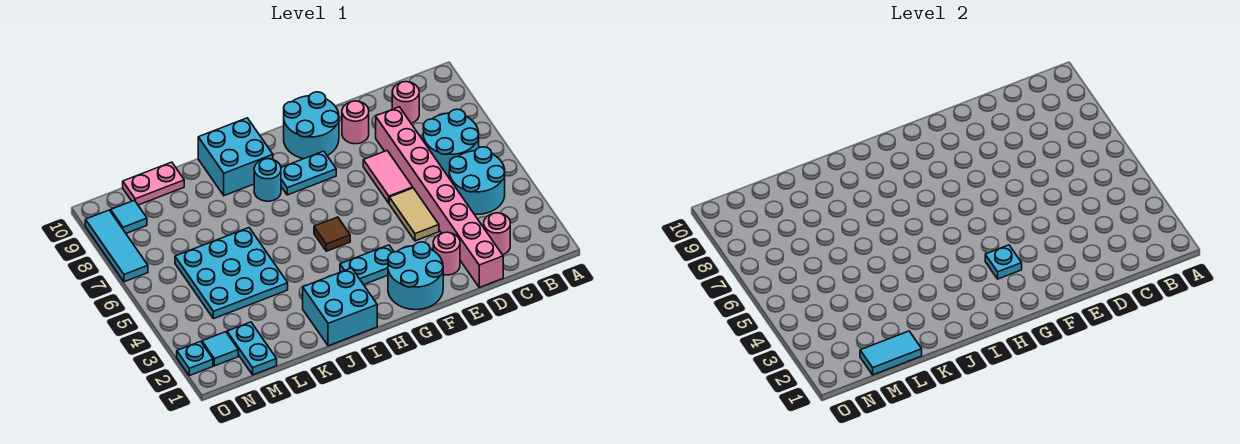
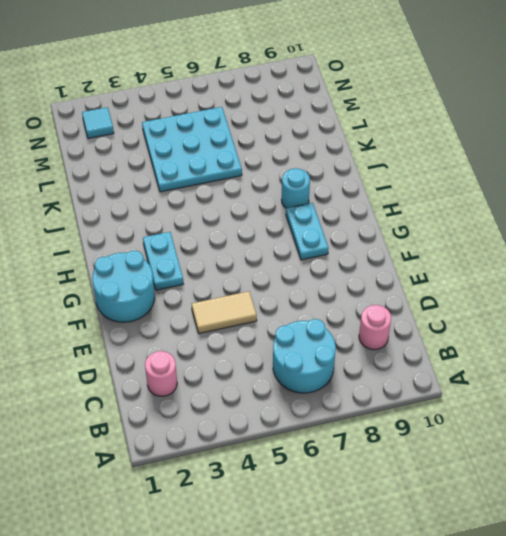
none -> cyan 2x2 round brick [449,147,505,214]
none -> pink 1x8 brick [376,107,503,287]
none -> pink 1x1 round brick [433,232,460,275]

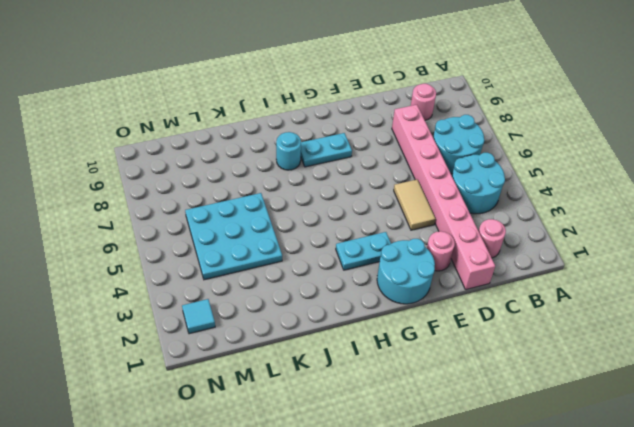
none -> pink 1x2 tile [363,151,413,203]
none -> pink 1x1 round brick [342,101,369,144]
none -> cyan 2x2 round brick [284,92,339,159]

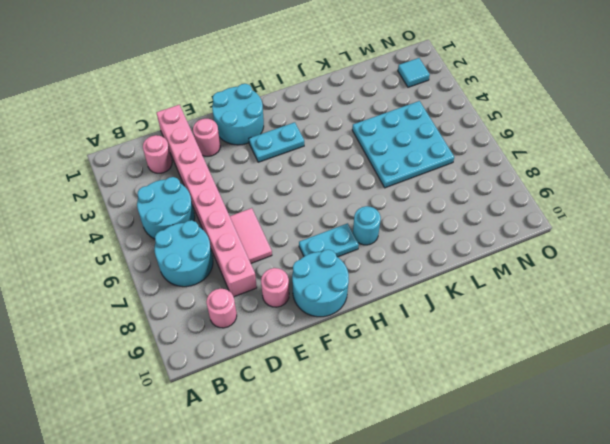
none -> tan 1x2 tile [389,188,439,241]
none -> brown 1x1 tile [314,217,350,251]
none -> cyan 2x2 brick [303,268,377,346]

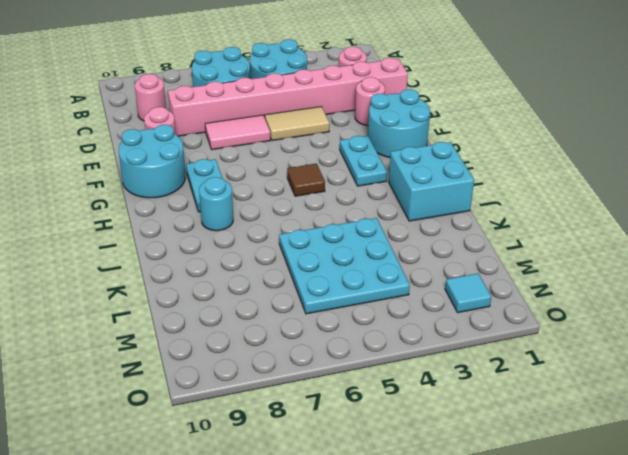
none -> cyan 2x2 brick [198,118,273,196]
none -> pink 1x2 plate [123,162,184,205]
none -> cyan 1x2 plate [227,322,277,375]

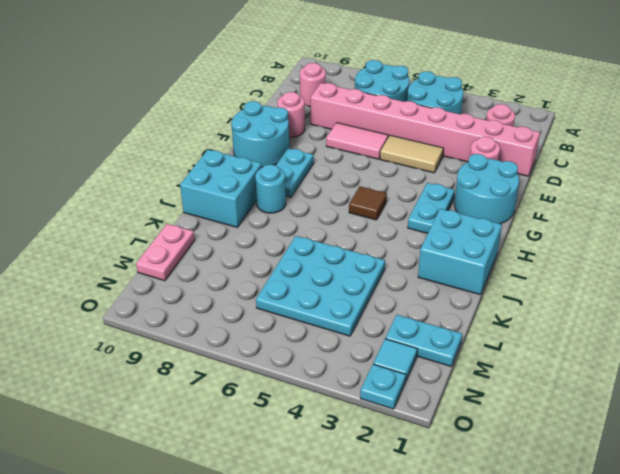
none -> cyan 1x1 tile [111,200,147,233]
none -> cyan 1x3 tile [85,210,148,282]
none -> cyan 1x1 plate [985,245,1022,279]

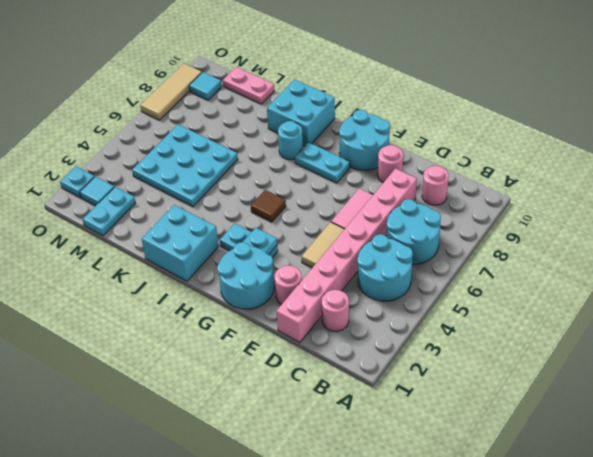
tan 1x3 tile [140,63,202,120] -> cyan 1x3 tile [85,210,148,282]
none -> cyan 1x2 tile [860,331,922,375]

